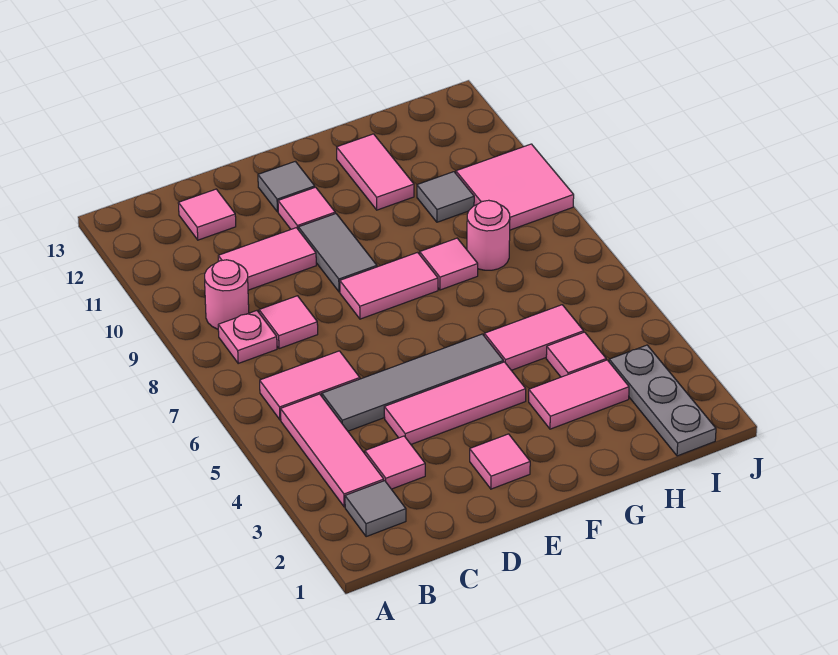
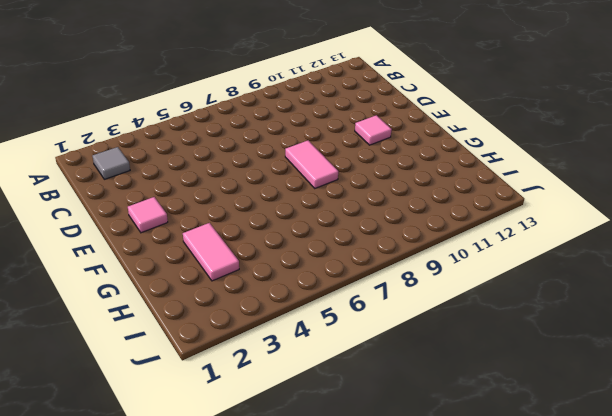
none -> pink 1x3 tile [281,394,384,507]
none -> pink 1x2 tile [260,351,360,420]
none -> pink 1x1 plate [218,311,277,363]

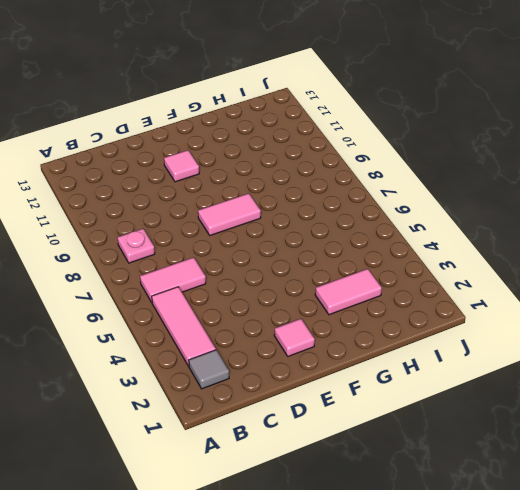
none -> pink 1x1 round brick [205,260,249,329]
none -> pink 1x1 tile [365,436,425,489]
none -> grey 1x4 tile [322,334,503,431]

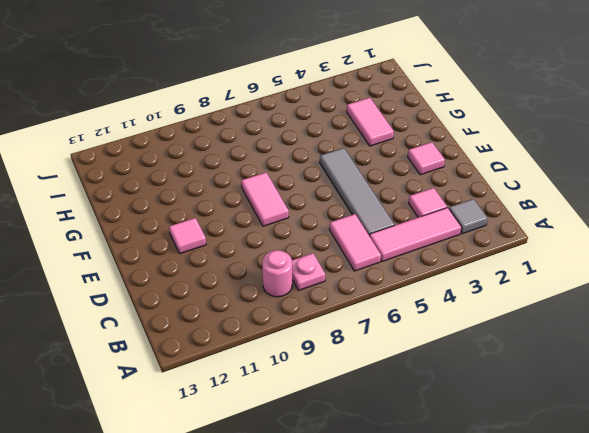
none -> pink 1x1 tile [259,296,318,349]
none -> pink 1x2 tile [218,228,316,290]
none -> pink 1x1 tile [178,189,236,240]

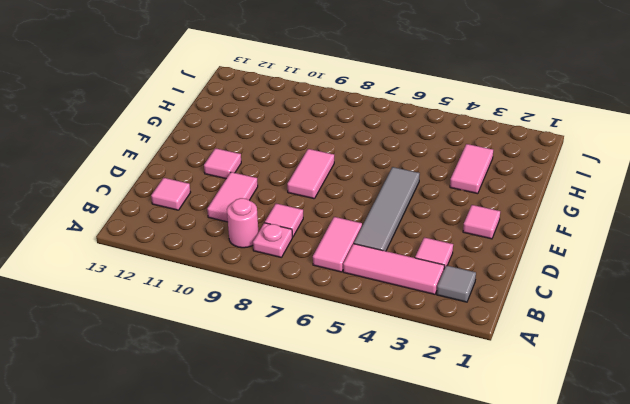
none -> pink 1x3 tile [384,362,526,444]
none -> grey 1x2 tile [298,214,377,292]
none -> grey 1x1 tile [258,161,315,212]

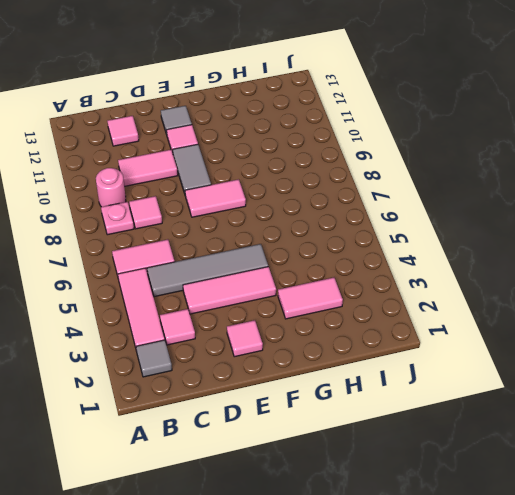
none -> pink 1x2 tile [484,305,584,370]
none -> pink 1x1 tile [420,238,478,290]
none -> pink 1x2 tile [337,134,414,210]

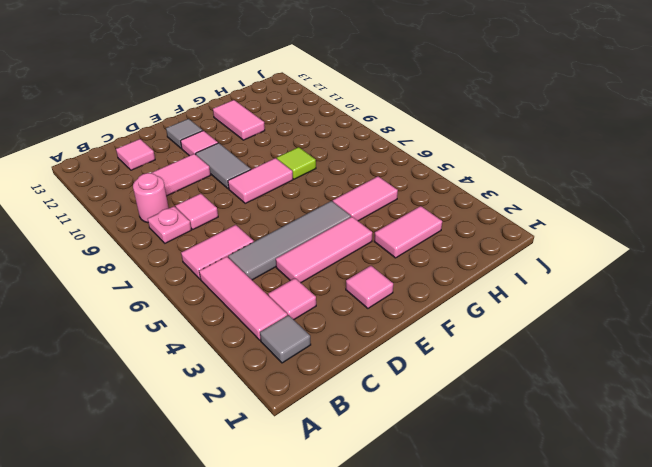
lime 1x1 tile [277,147,316,179] -> pink 1x1 tile [420,238,478,290]
none -> pink 1x1 tile [546,332,606,377]
none -> pink 1x1 round brick [467,200,510,270]
none -> grey 1x1 tile [417,172,474,222]

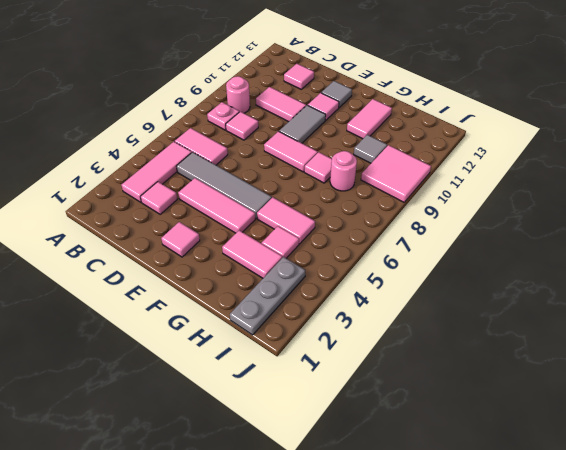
none -> grey 1x1 tile [345,481,406,537]

